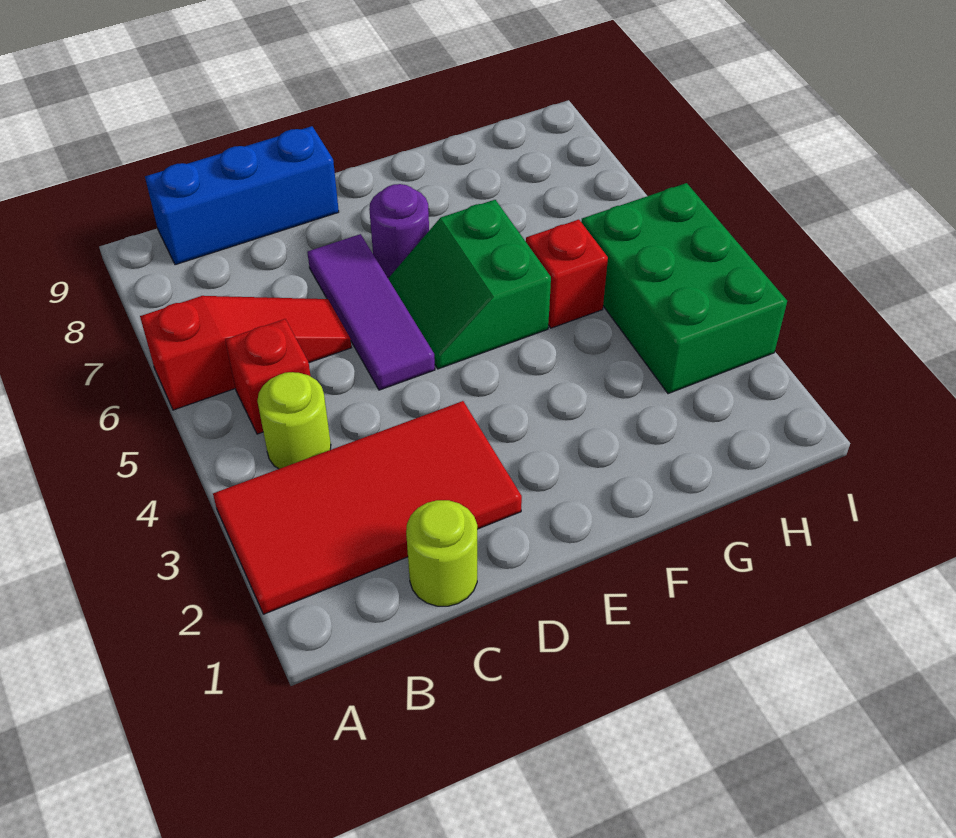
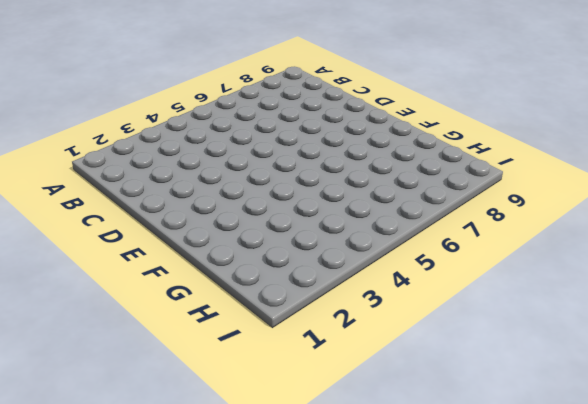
none -> red 2x4 tile [213,401,522,614]
none -> red 1x3 slope [140,296,351,410]

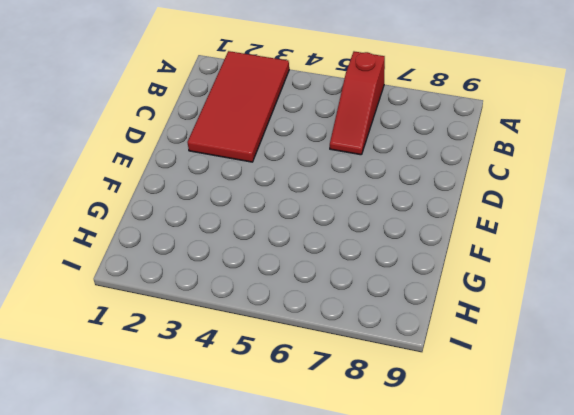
none -> lime 1x1 round brick [257,372,331,469]
none -> red 1x1 brick [225,319,310,434]

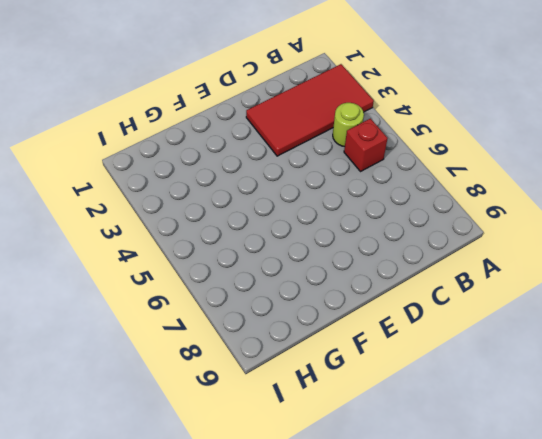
none -> red 1x3 slope [140,296,351,410]
none -> blue 1x3 brick [145,126,339,265]

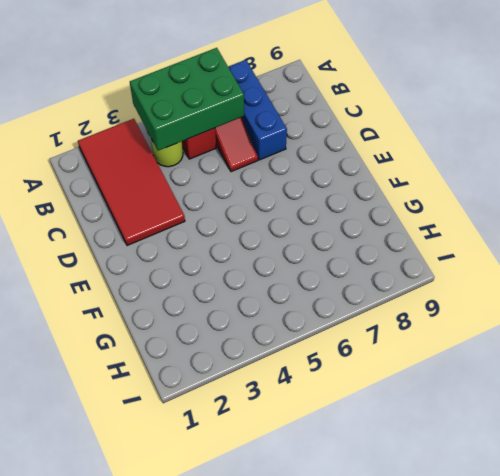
green 2x3 brick [130,48,244,151] -> green 2x3 brick moved to [581,183,787,394]
blue 1x3 brick [228,60,287,160] -> blue 1x3 brick moved to [145,126,339,265]
none -> lime 1x1 round brick [406,500,477,606]
none -> purple 1x3 tile [307,234,435,390]

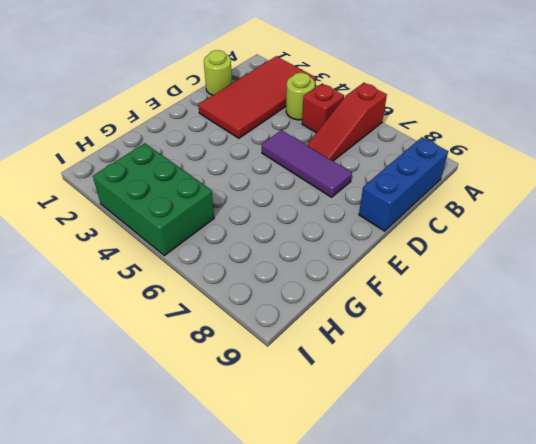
none -> green 2x2 slope [388,200,551,369]
none -> purple 1x1 round brick [369,184,429,277]

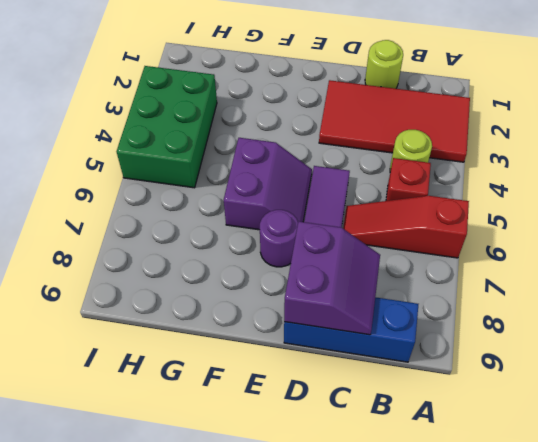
purple 2x2 slope [284,222,380,335] -> none
purple 2x2 slope [224,138,312,230] -> green 2x2 slope [388,200,551,369]
none -> red 1x1 brick [526,220,608,328]

